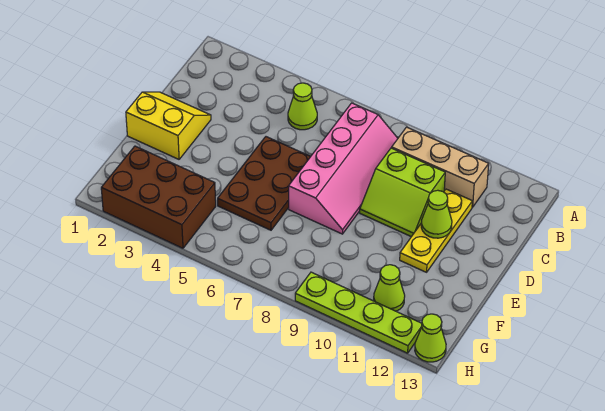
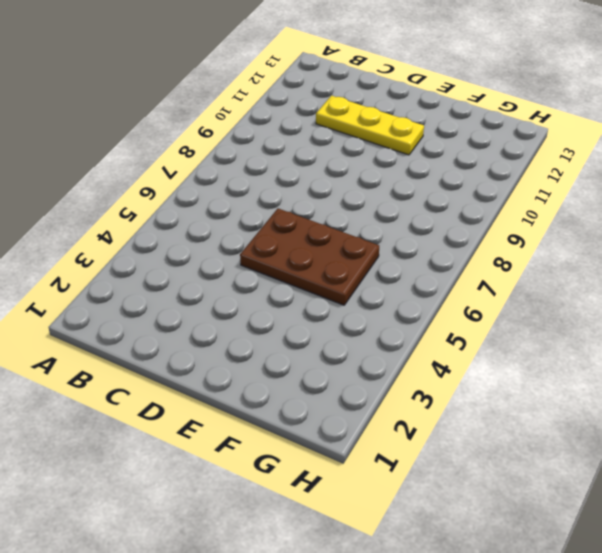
none -> lime 1x1 cone [288,83,317,130]
none -> pink 2x4 slope [289,103,398,234]
none -> tan 1x3 brick [392,127,489,207]

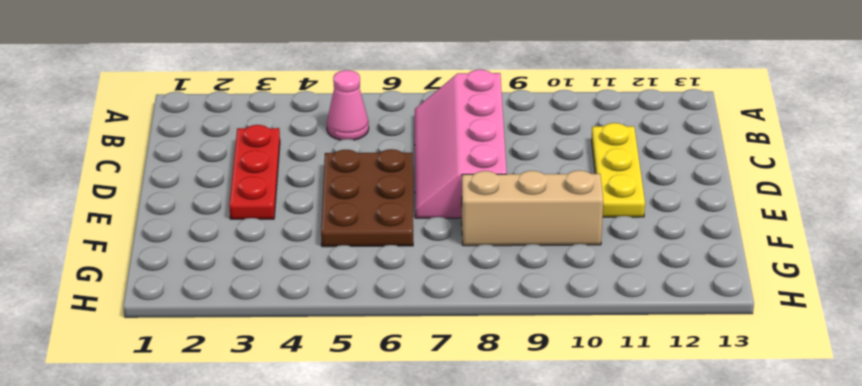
pink 1x1 cone [327,70,369,140] -> lime 1x1 cone [288,83,317,130]
pink 2x4 slope [415,70,507,218] -> pink 2x4 slope turned to [289,103,398,234]
red 1x3 plate [229,125,280,219] -> none
tan 1x3 brick [462,170,603,246] -> tan 1x3 brick moved to [392,127,489,207]
none -> lime 2x2 slope [360,148,445,237]
none -> yellow 2x2 slope [126,92,211,159]
none -> brown 2x3 brick [101,146,216,248]

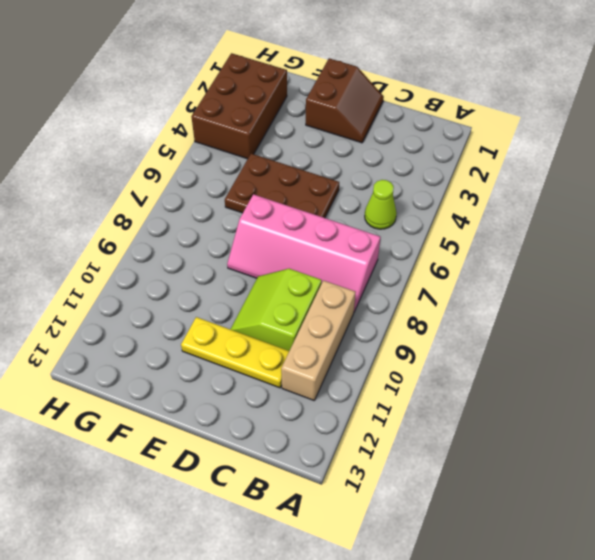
brown 2x2 slope [306,58,384,143] -> yellow 2x2 slope [126,92,211,159]
none -> lime 1x1 cone [374,265,405,311]
none -> lime 1x4 plate [295,272,422,353]
none -> lime 1x1 cone [415,314,446,362]

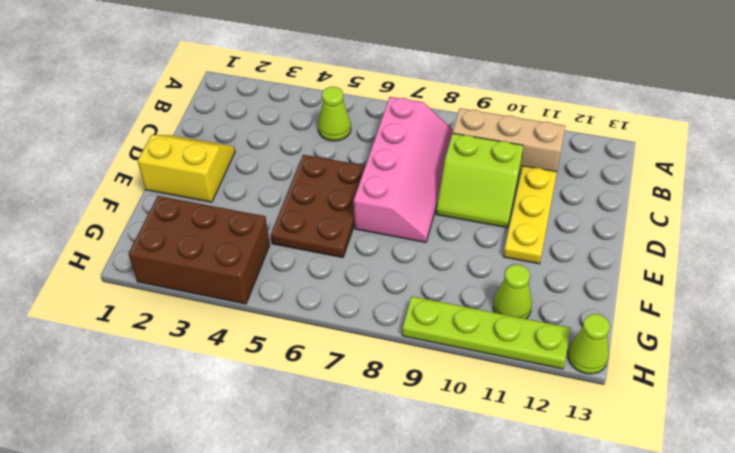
none -> lime 1x1 cone [421,190,452,238]

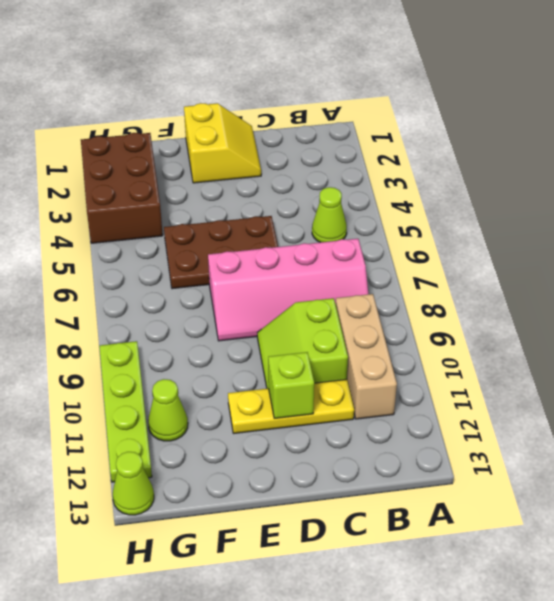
lime 1x1 brick [268,352,314,418] -> lime 1x1 cone [421,190,452,238]

